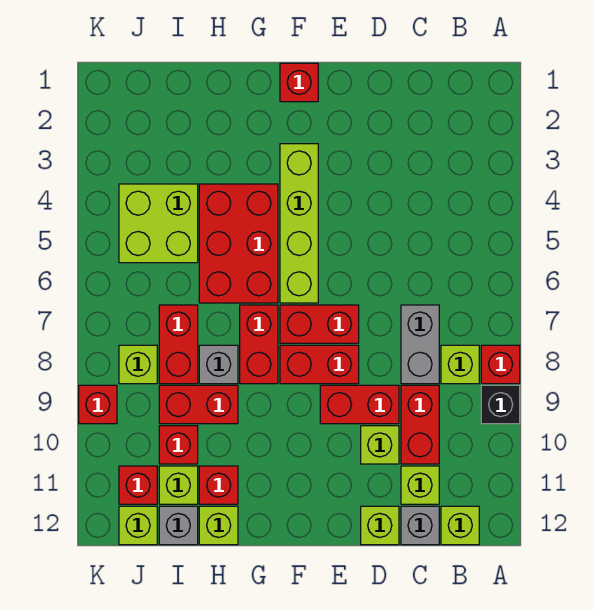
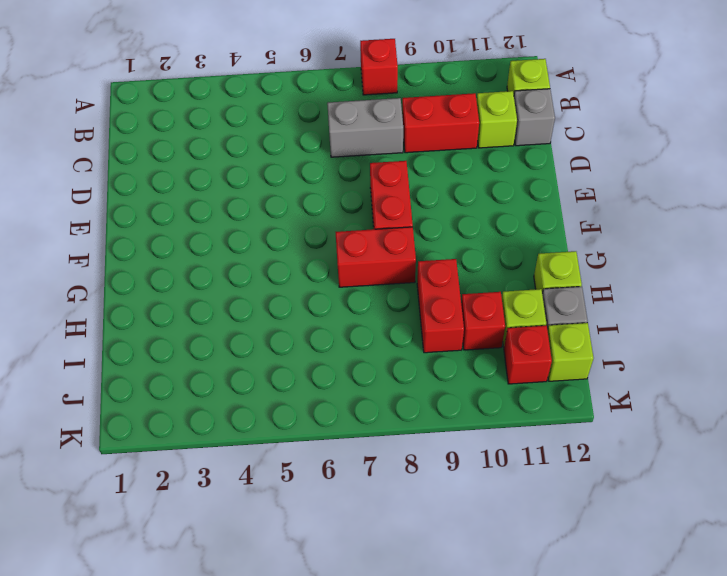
none -> black 1x1 brick [481,385,520,424]
none -> lime 1x1 brick [441,345,479,384]
none -> red 1x2 brick [320,385,399,424]
none -> lime 1x1 brick [361,426,399,464]

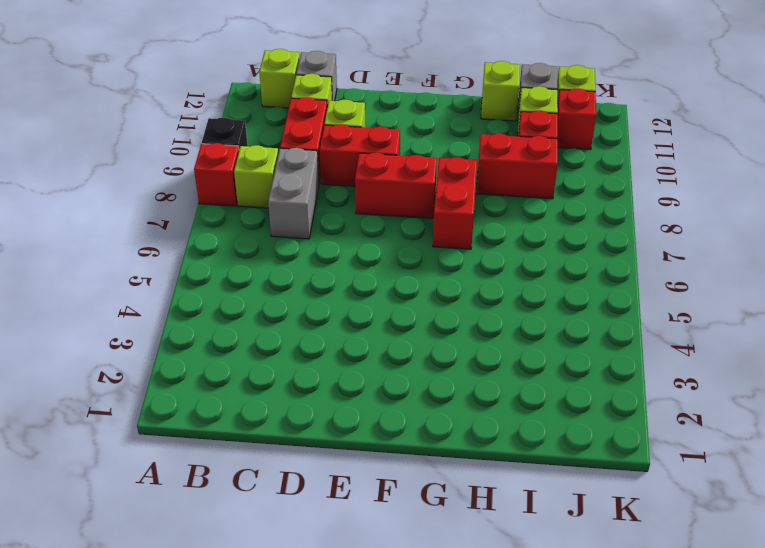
none -> lime 1x1 brick [361,506,399,545]
none -> red 1x2 brick [280,305,359,343]
none -> red 1x1 brick [280,63,318,102]
none -> lime 1x4 brick [280,144,318,303]

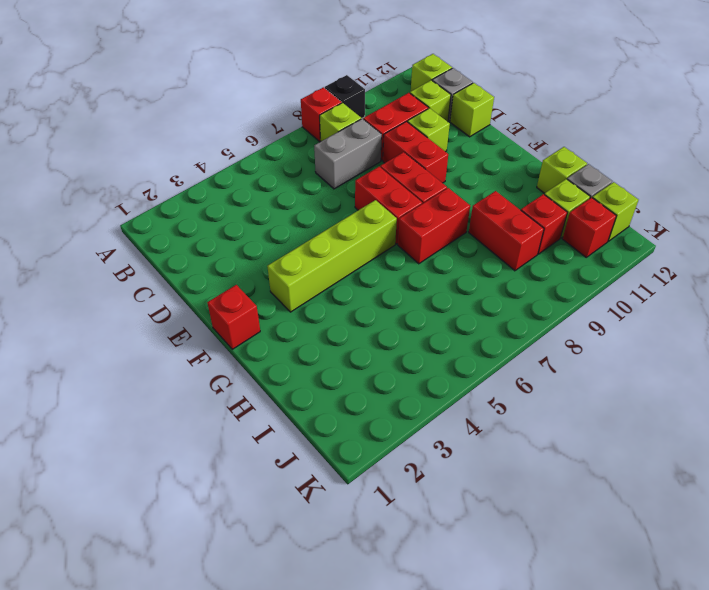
none -> red 2x3 brick [199,184,278,303]
none -> grey 1x1 brick [199,345,238,384]
none -> red 1x1 brick [199,466,238,504]
none -> lime 2x2 brick [119,184,198,263]

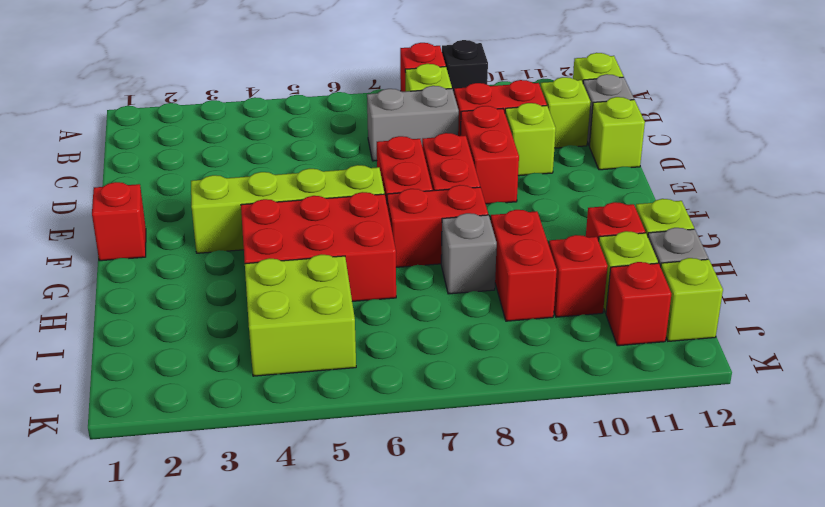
none -> red 1x2 brick [159,305,198,384]
none -> lime 1x1 brick [119,345,157,384]
none -> red 1x1 brick [79,385,117,424]

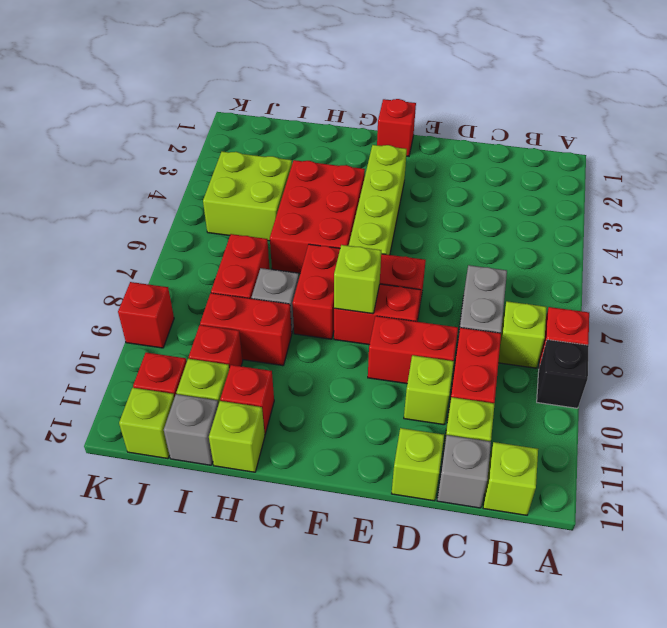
lime 1x1 brick [334,245,381,314] -> lime 1x1 brick moved to [119,345,157,384]

